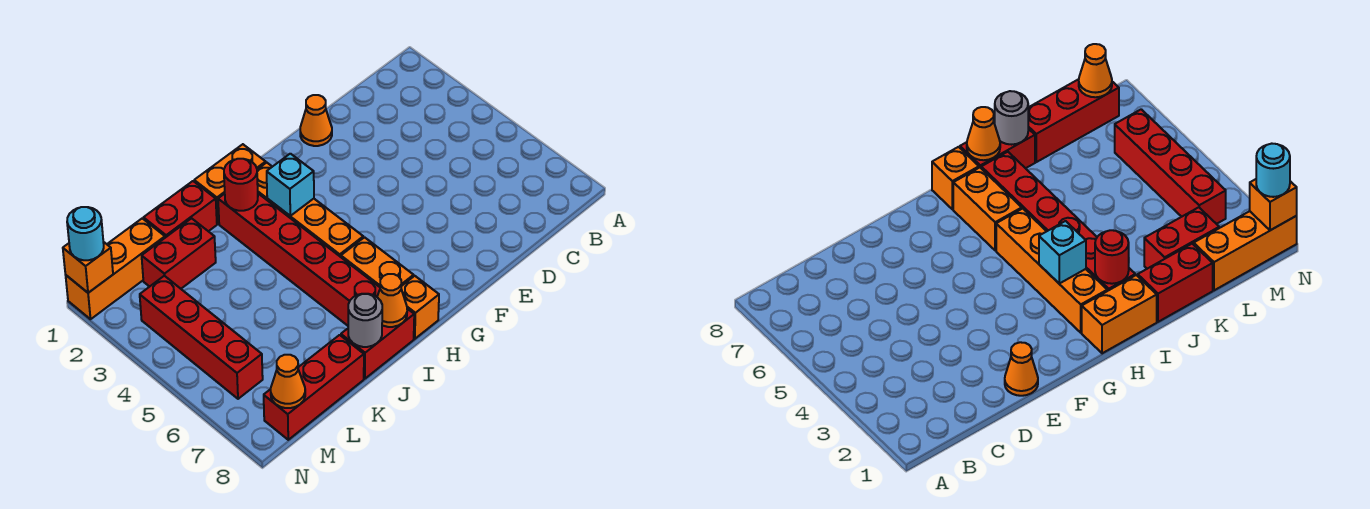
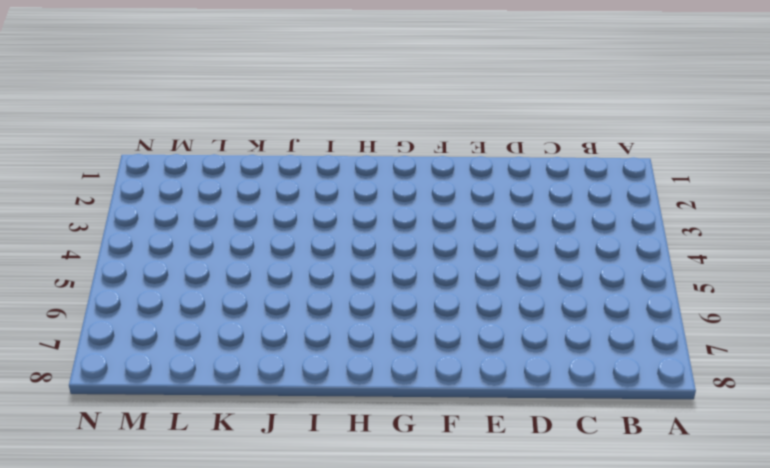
none -> orange 1x1 cone [300,95,332,146]
none -> orange 1x2 brick [194,144,266,224]
none -> orange 1x4 brick [257,163,363,257]

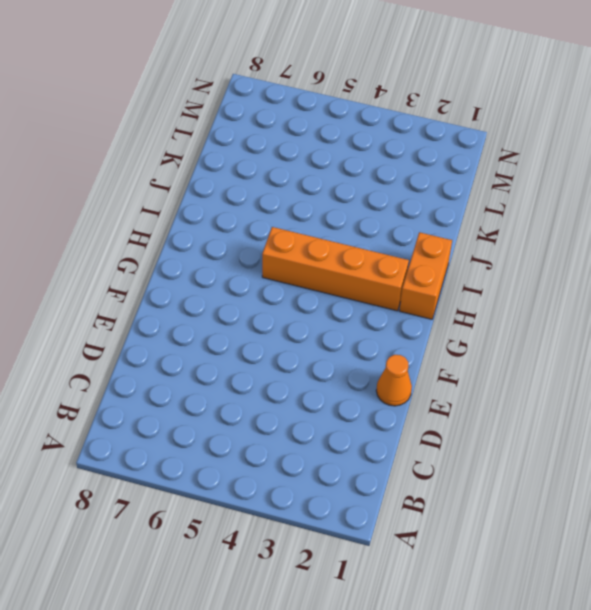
none -> orange 1x2 brick [341,237,414,287]
none -> orange 1x1 brick [401,276,439,339]
none -> red 1x6 brick [218,194,380,326]

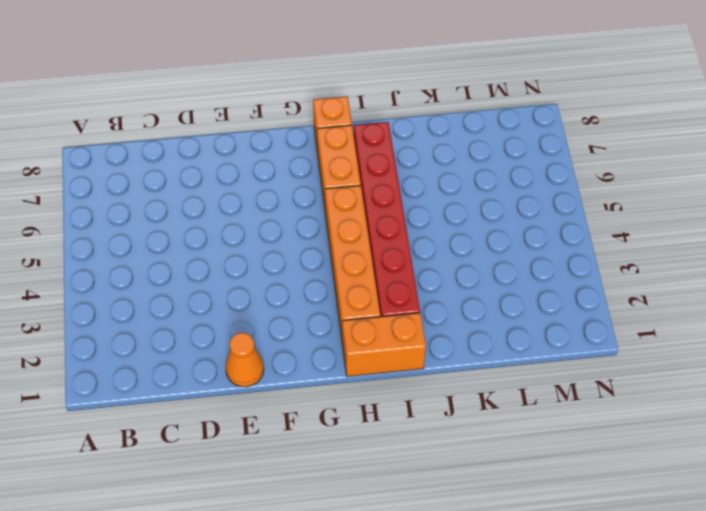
none -> red 1x2 brick [341,309,414,379]
none -> red 1x2 brick [144,181,217,238]
none -> red 1x2 brick [142,218,216,289]

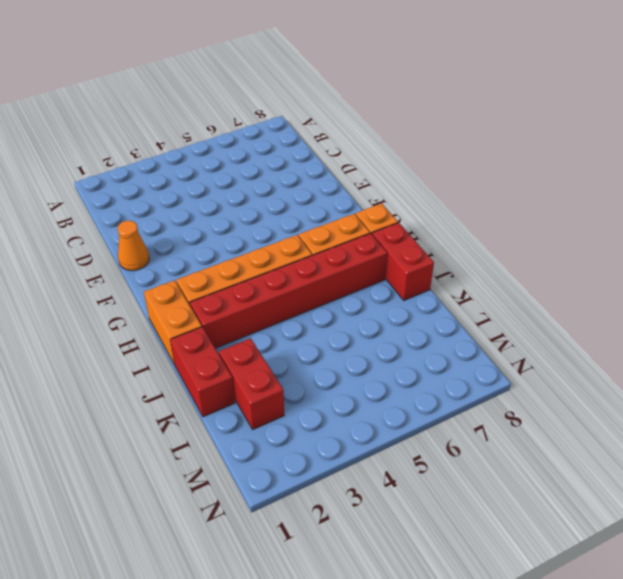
none -> red 1x3 brick [264,335,364,440]
none -> orange 1x3 brick [66,218,165,319]
none -> red 1x4 brick [140,276,263,399]

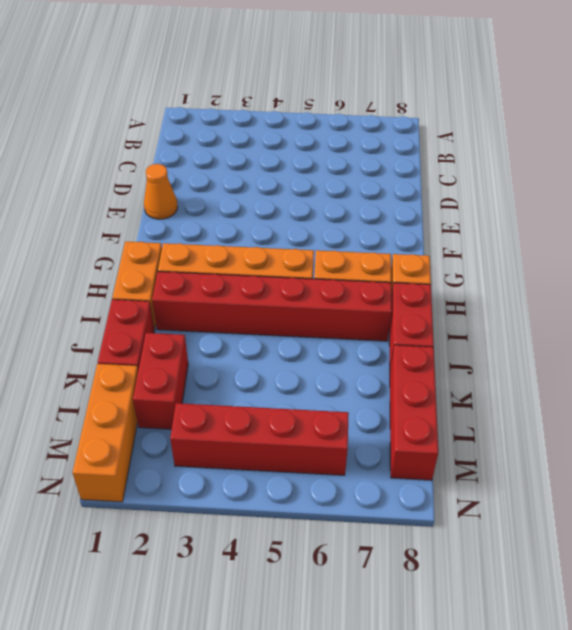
none -> cyan 1x1 brick [267,154,314,216]
none -> red 1x1 round brick [224,159,258,211]
none -> orange 1x1 cone [377,274,407,327]

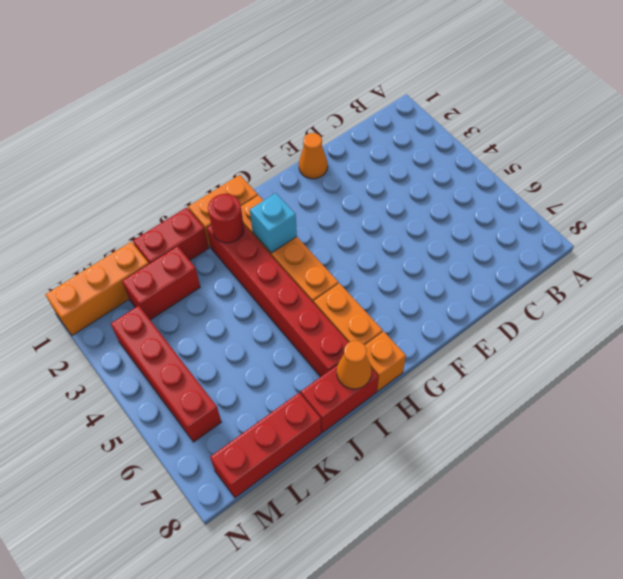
none -> grey 1x1 round brick [348,294,382,347]
none -> orange 1x1 cone [271,355,305,408]
none -> orange 1x1 brick [63,242,113,293]

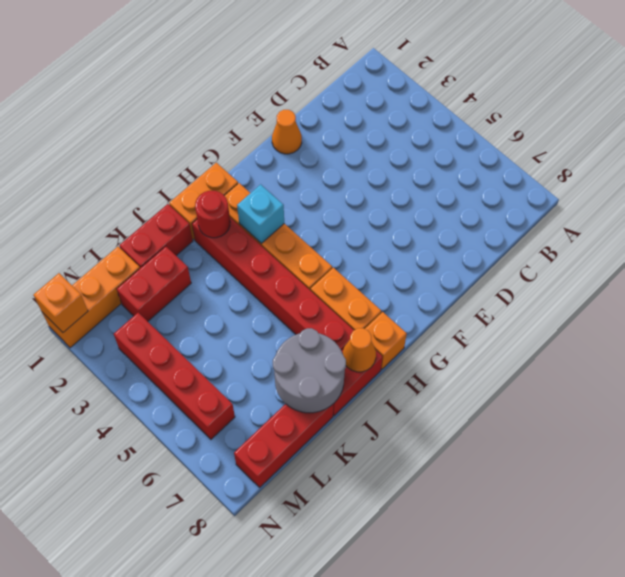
grey 2x2 round brick [273,328,346,413] -> grey 1x1 round brick [348,294,382,347]
none -> orange 1x1 cone [271,355,305,408]
none -> cyan 1x1 round brick [67,207,104,260]

